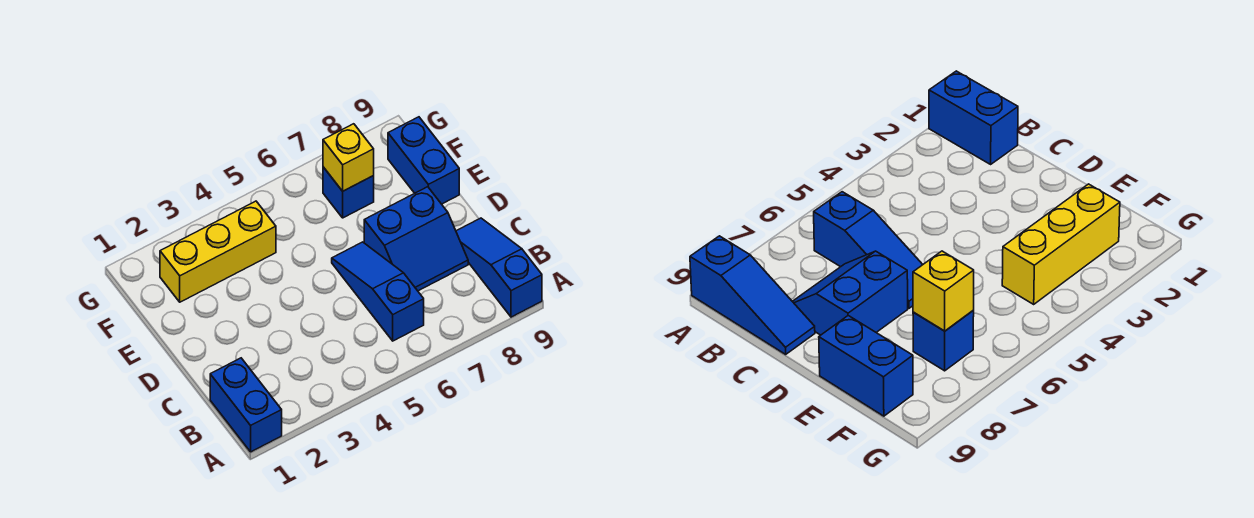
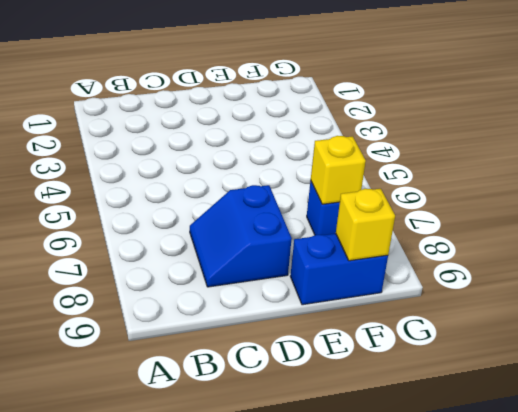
yellow 1x1 brick [336,189,395,261] -> none
none -> blue 1x2 brick [210,358,282,452]
none -> blue 1x3 slope [456,218,542,317]

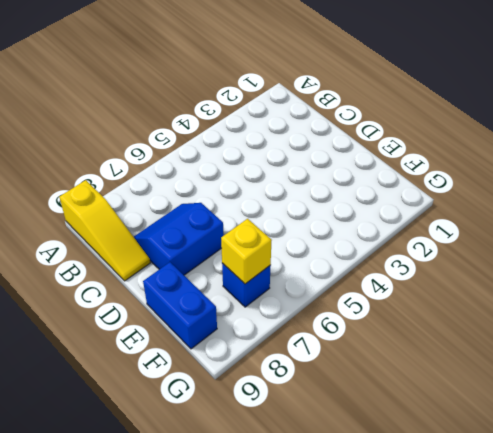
yellow 1x3 slope [59,180,150,281] -> blue 1x3 slope [456,218,542,317]
none -> blue 1x2 brick [210,358,282,452]
none -> blue 1x3 slope [332,242,424,341]

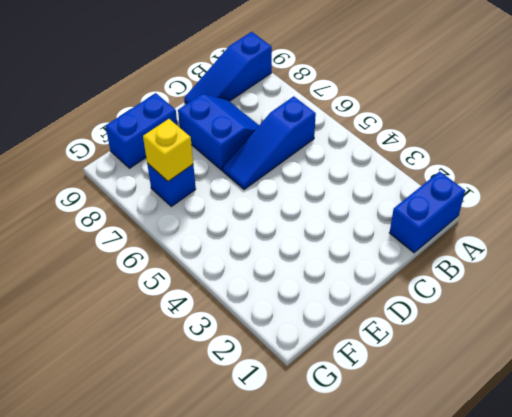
none -> yellow 1x3 brick [160,201,276,302]

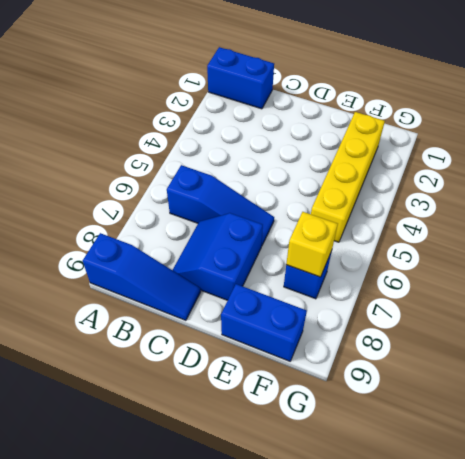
yellow 1x4 brick [311,112,385,242] -> yellow 1x3 brick [160,201,276,302]

